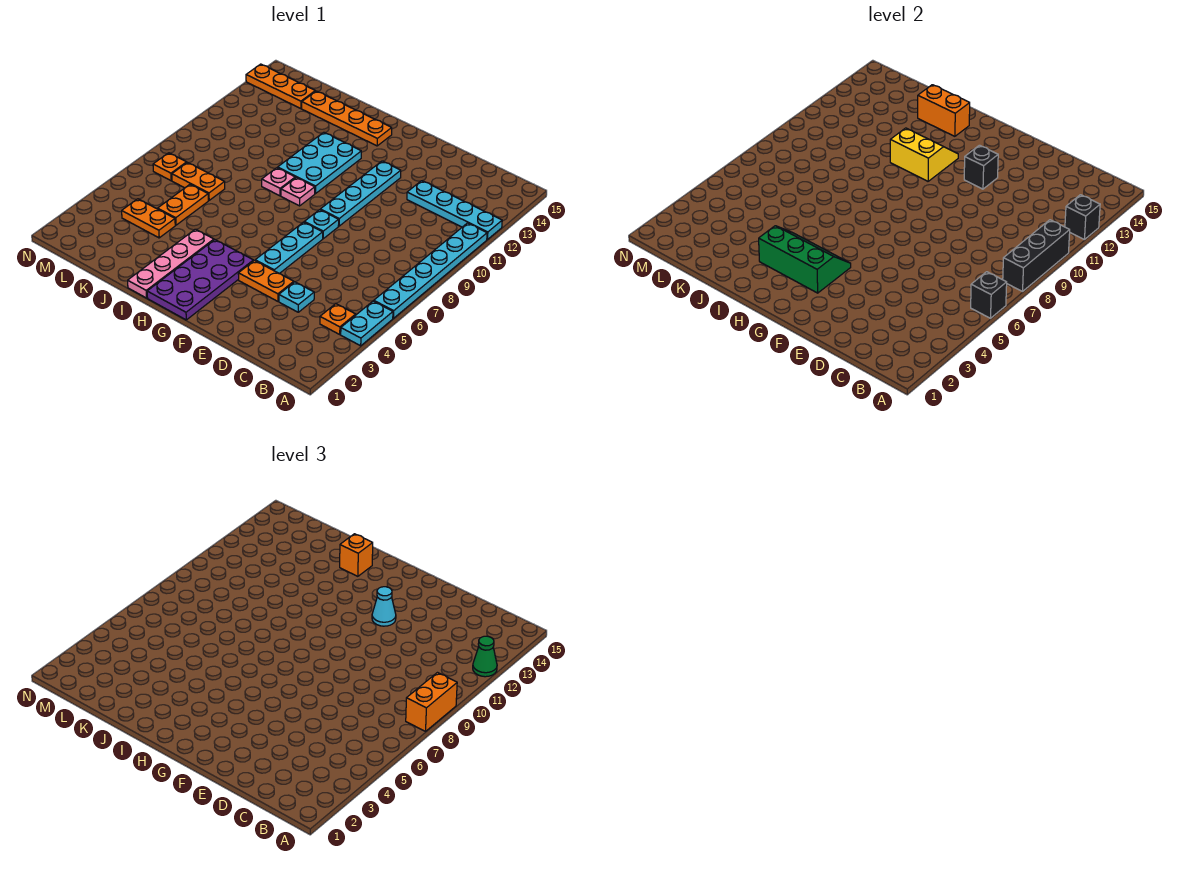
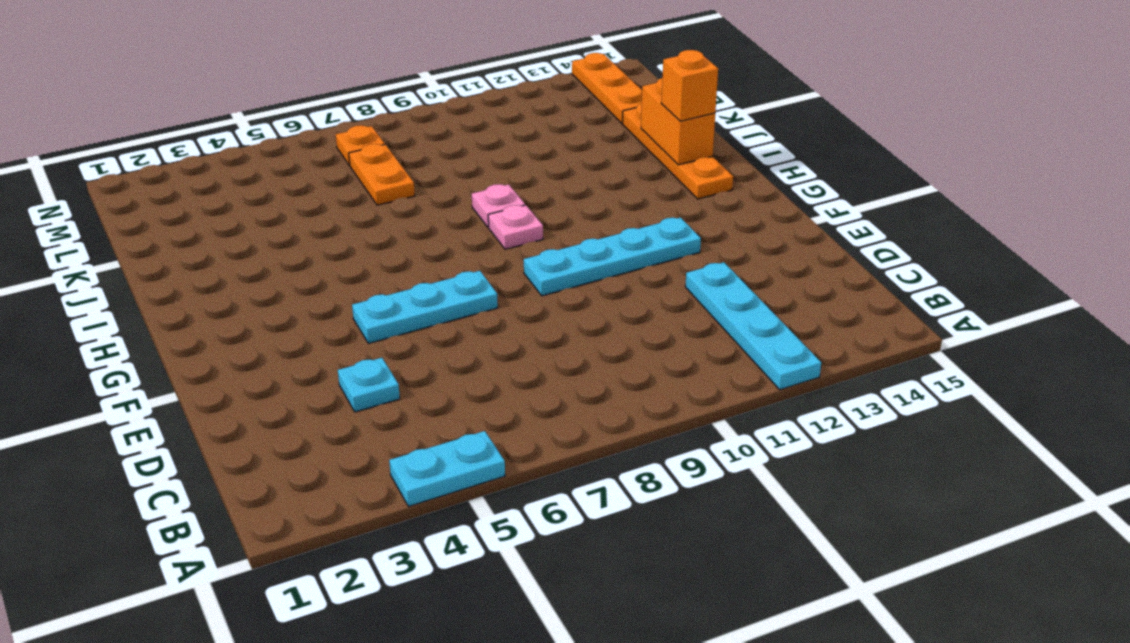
none -> cyan 1x6 plate [374,223,487,318]
none -> orange 1x1 plate [320,304,356,334]
none -> orange 1x2 plate [238,261,294,301]
none -> cyan 1x1 plate [304,210,339,239]

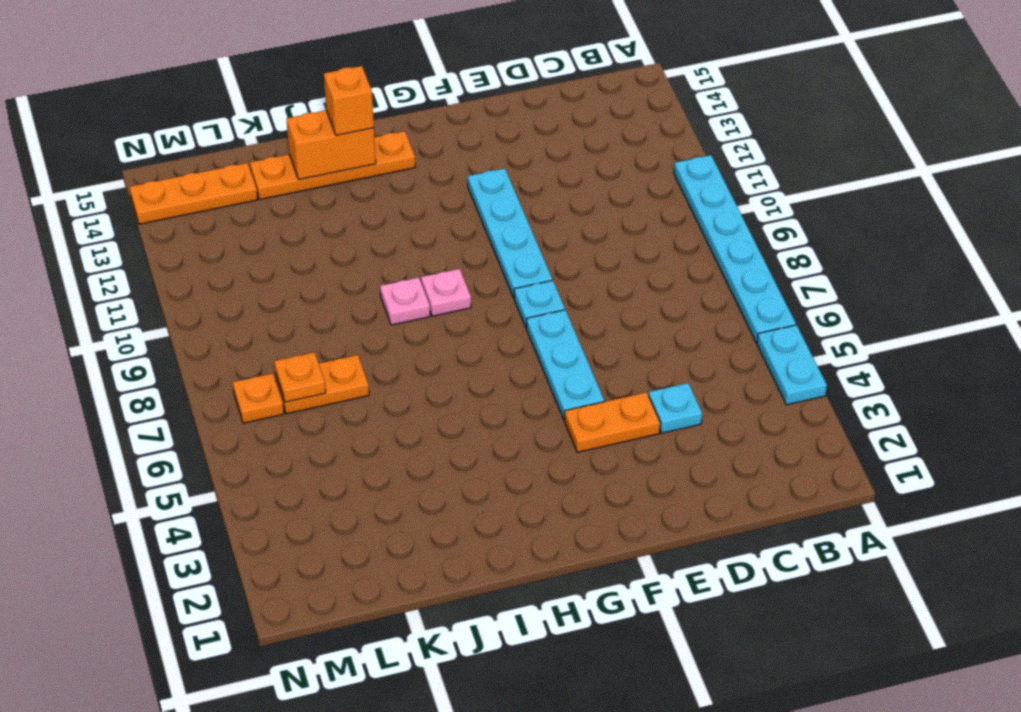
orange 1x1 plate [274,352,326,402] -> orange 1x1 plate moved to [320,304,356,334]
none -> cyan 1x4 plate [407,181,502,239]
none -> purple 2x4 plate [147,240,253,320]
none -> cyan 2x3 plate [278,132,361,194]
none -> pink 1x4 plate [128,229,214,298]

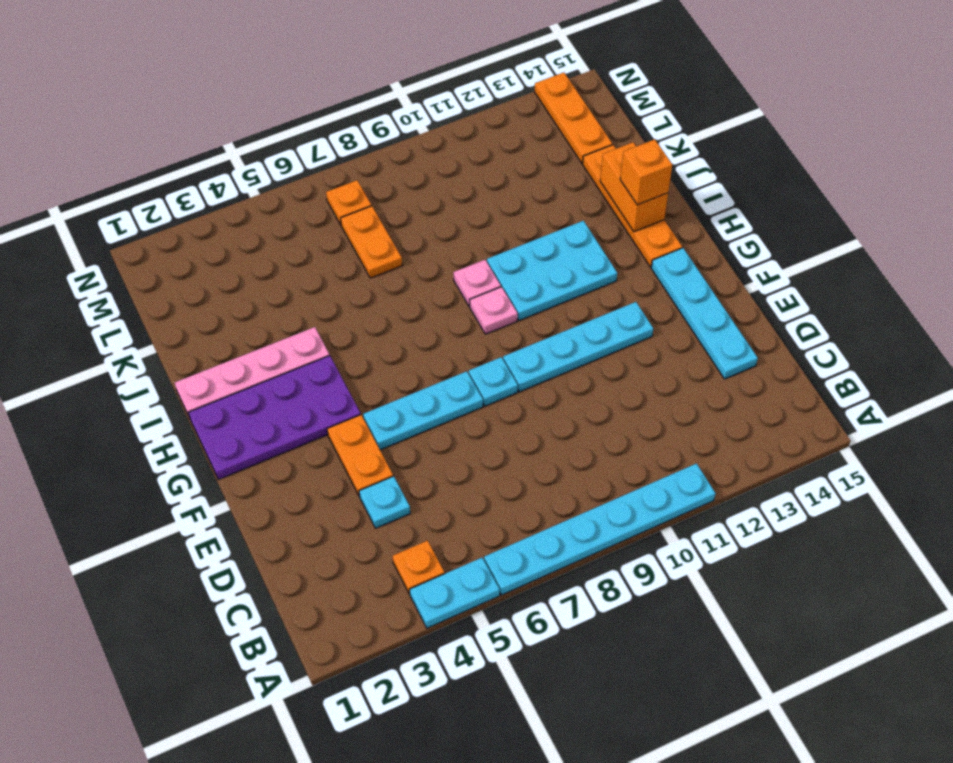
cyan 1x4 plate [651,248,758,379] -> cyan 1x4 plate moved to [407,181,502,239]
none -> orange 1x2 plate [122,199,175,238]
none -> orange 1x2 plate [158,184,208,225]
none -> black 1x1 brick [971,272,1007,318]
none -> black 1x3 brick [1003,220,1070,291]

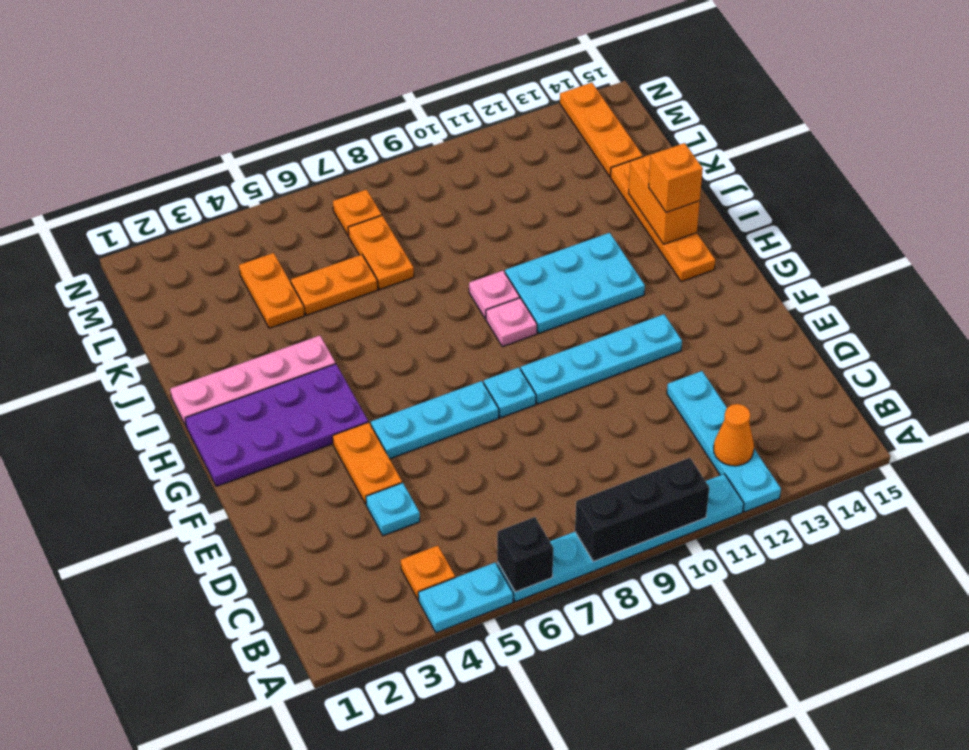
orange 1x1 cone [714,404,754,466] -> none
none -> black 1x1 brick [1065,195,1100,239]
none -> black 1x1 brick [964,145,998,189]
none -> green 2x3 slope [759,226,851,293]
none -> yellow 2x2 slope [890,128,958,181]

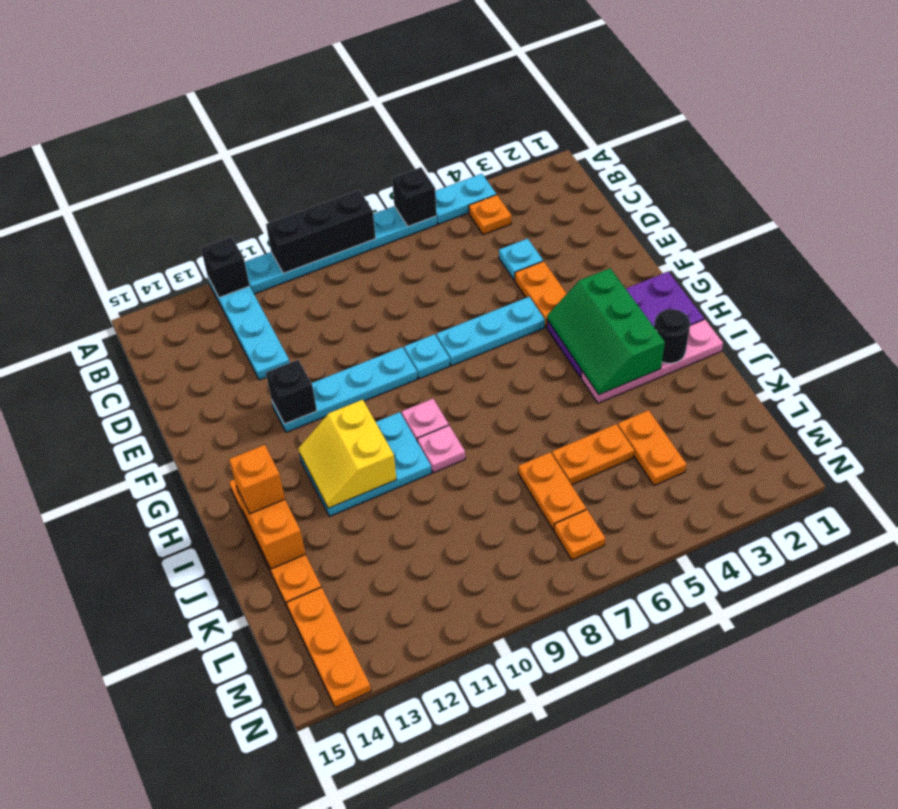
black 1x1 round brick [654,309,690,363] -> none
none -> orange 1x2 brick [406,673,457,731]
none -> green 1x1 cone [473,636,497,677]
none -> cyan 1x1 cone [372,587,396,626]

